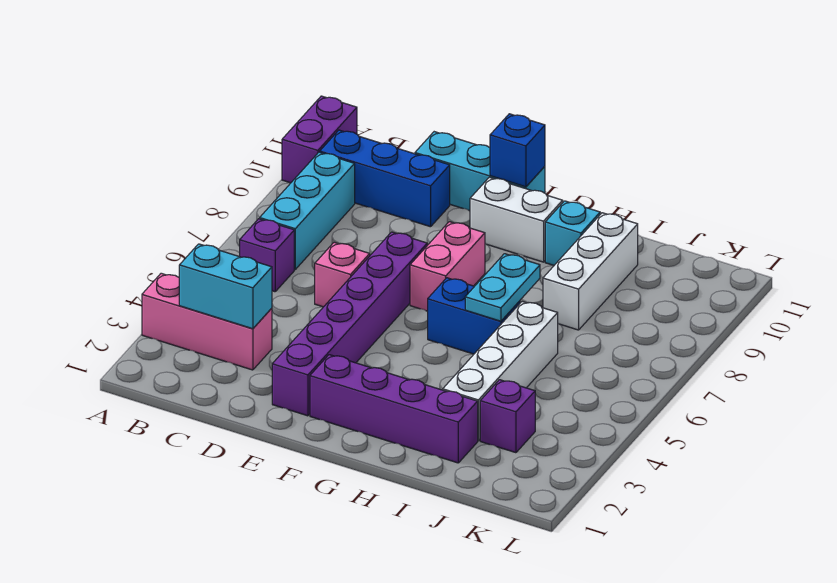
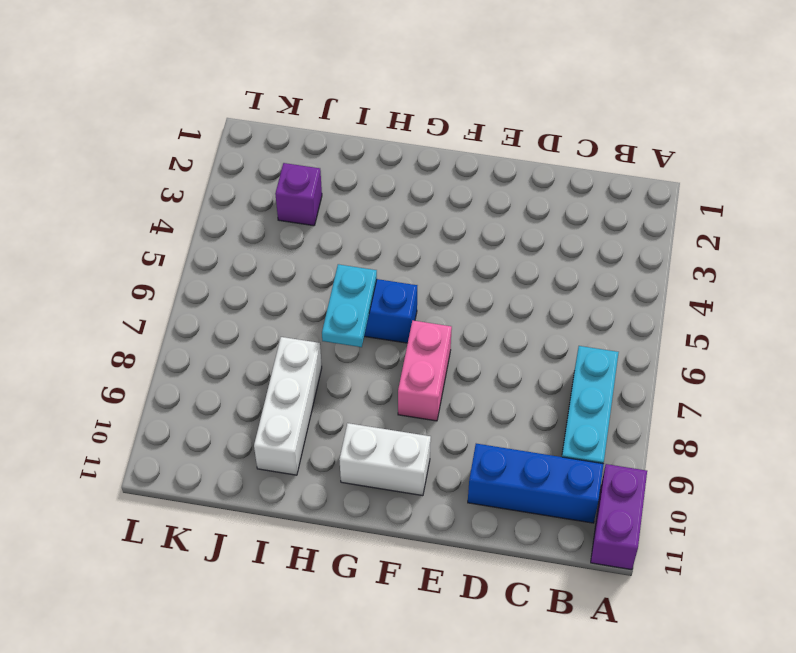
none -> pink 1x3 brick [142,273,272,370]
none -> purple 1x1 brick [240,219,294,292]
none -> pink 1x1 brick [315,242,370,307]

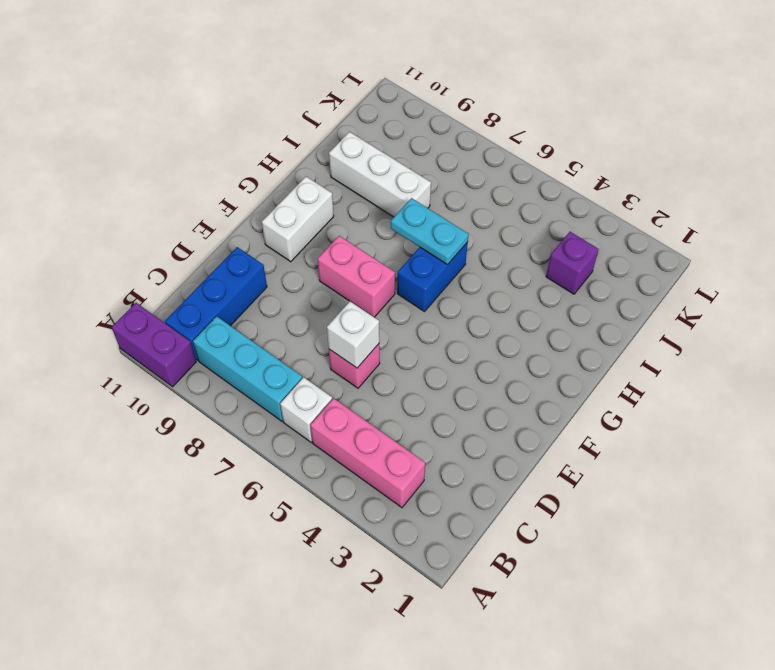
pink 1x3 brick [310,398,425,508] -> pink 1x3 brick turned to [142,273,272,370]
white 1x1 brick [280,377,332,442] -> purple 1x1 brick [240,219,294,292]
white 1x1 brick [327,302,379,368] -> none
none -> cyan 1x3 brick [415,132,545,211]
none -> purple 1x6 brick [272,232,427,416]
none -> purple 1x4 brick [310,355,478,463]

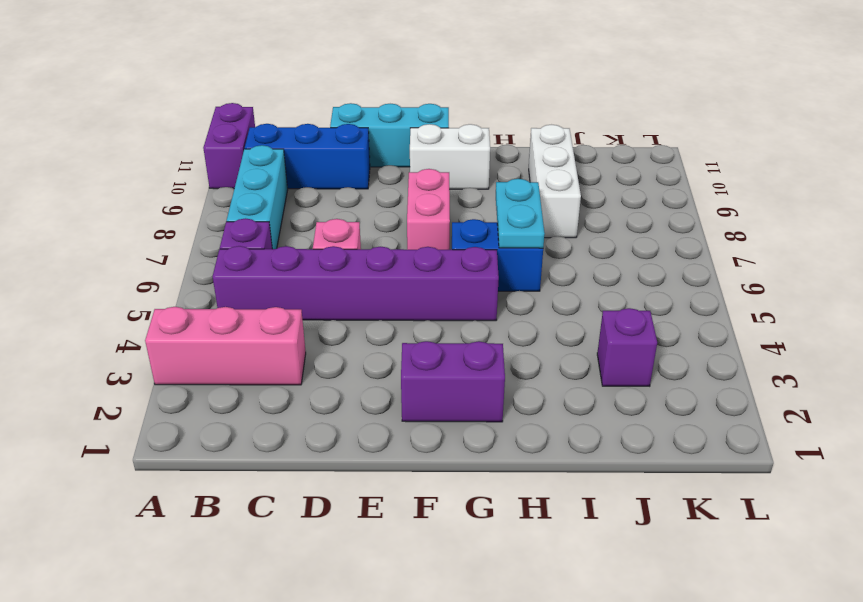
purple 1x6 brick [213,246,499,321] -> purple 1x6 brick turned to [272,232,427,416]
purple 1x2 brick [401,341,505,422] -> purple 1x4 brick [310,355,478,463]
none -> cyan 1x1 brick [545,201,600,265]
none -> white 1x4 brick [443,301,558,441]
none -> cyan 1x2 brick [179,244,272,329]

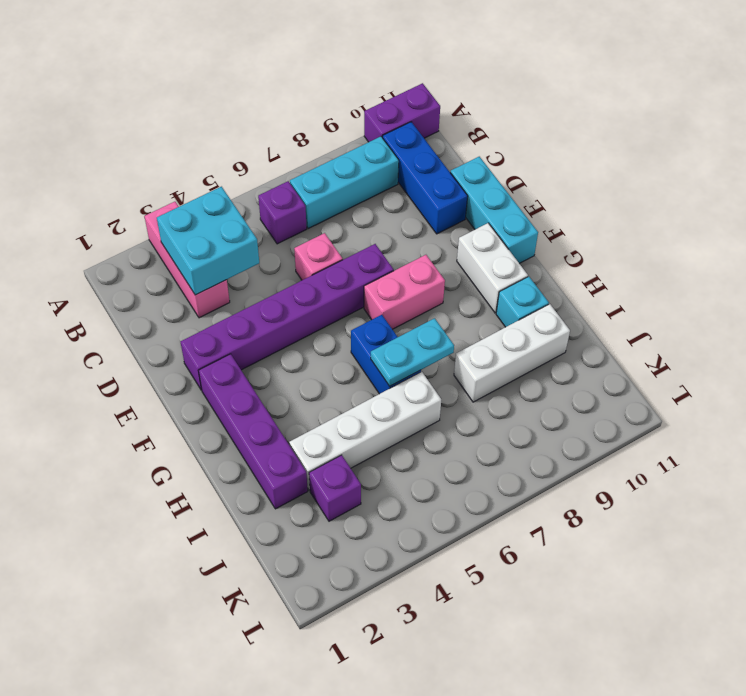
cyan 2x2 brick [157,187,259,295] -> cyan 1x2 brick [179,244,272,329]
none -> blue 1x1 brick [490,114,545,187]

